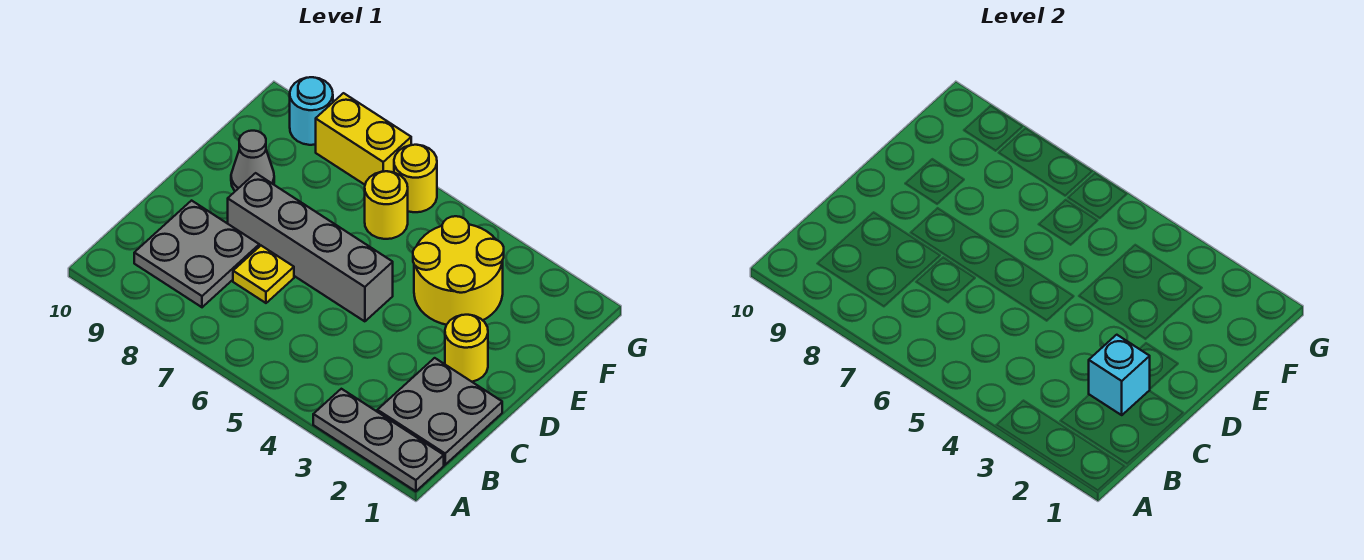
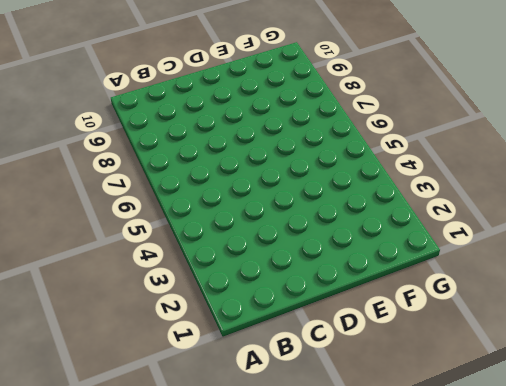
none -> grey 1x3 plate [313,389,444,491]
none -> grey 2x2 plate [377,358,502,465]
none -> grey 2x2 plate [134,201,259,307]

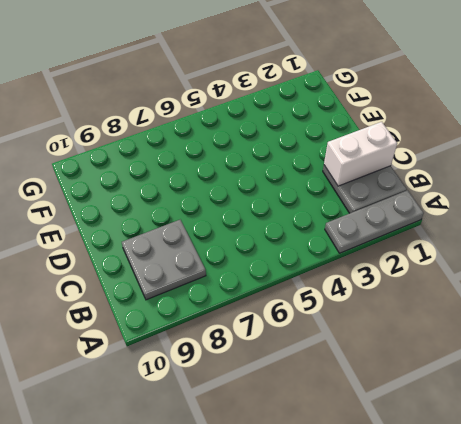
white 1x2 brick [324,122,397,186] -> cyan 1x1 brick [1089,335,1150,415]
none -> yellow 1x1 plate [233,246,294,303]
none -> yellow 1x1 round brick [445,315,488,382]
none -> grey 1x4 brick [228,173,393,321]

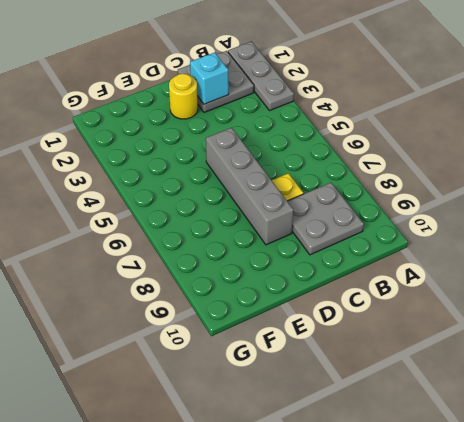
none -> yellow 2x2 round brick [413,216,504,325]
none -> grey 1x1 cone [231,131,274,191]
none -> yellow 1x1 round brick [365,171,408,239]

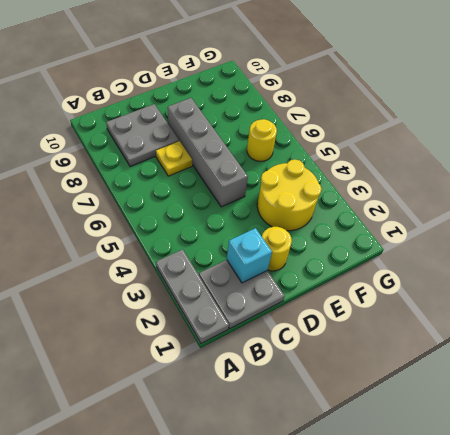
none -> grey 1x1 cone [231,131,274,191]
none -> yellow 1x1 round brick [394,145,437,212]
none -> yellow 1x2 brick [316,93,411,185]

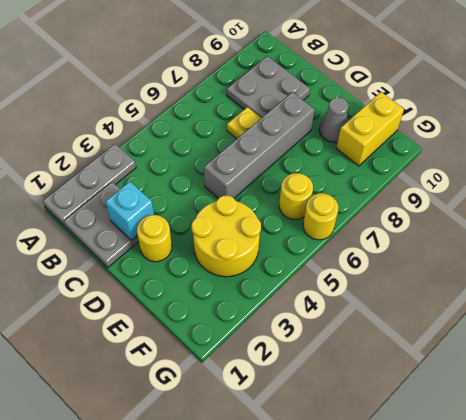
yellow 1x2 brick [336,92,404,166] -> yellow 1x2 brick moved to [316,93,411,185]
none -> cyan 1x1 round brick [290,77,333,145]

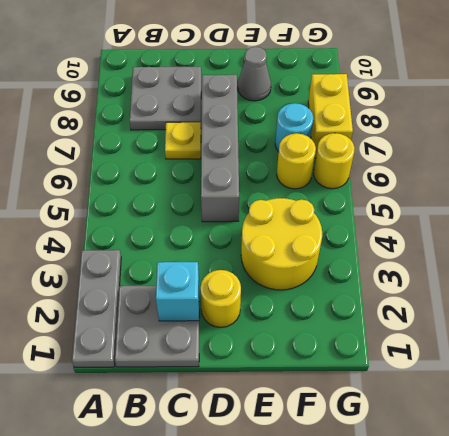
cyan 1x1 round brick [275,103,313,152] -> cyan 1x1 round brick moved to [290,77,333,145]

